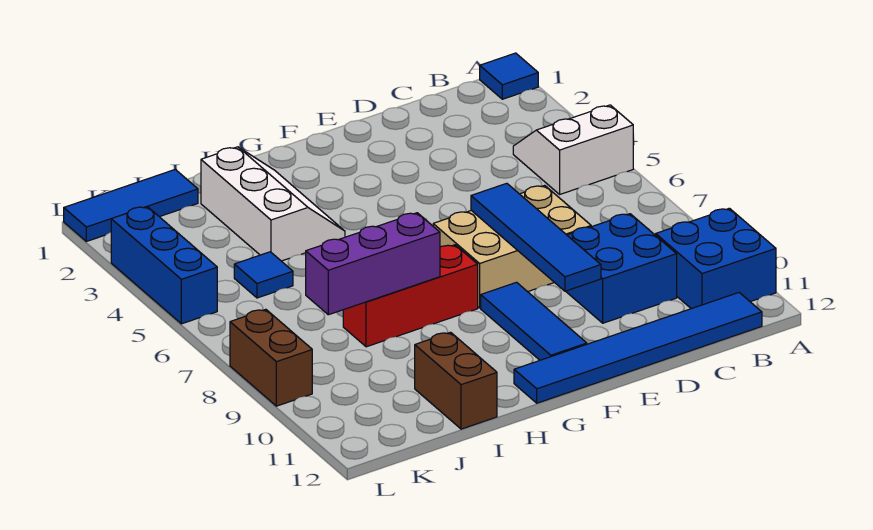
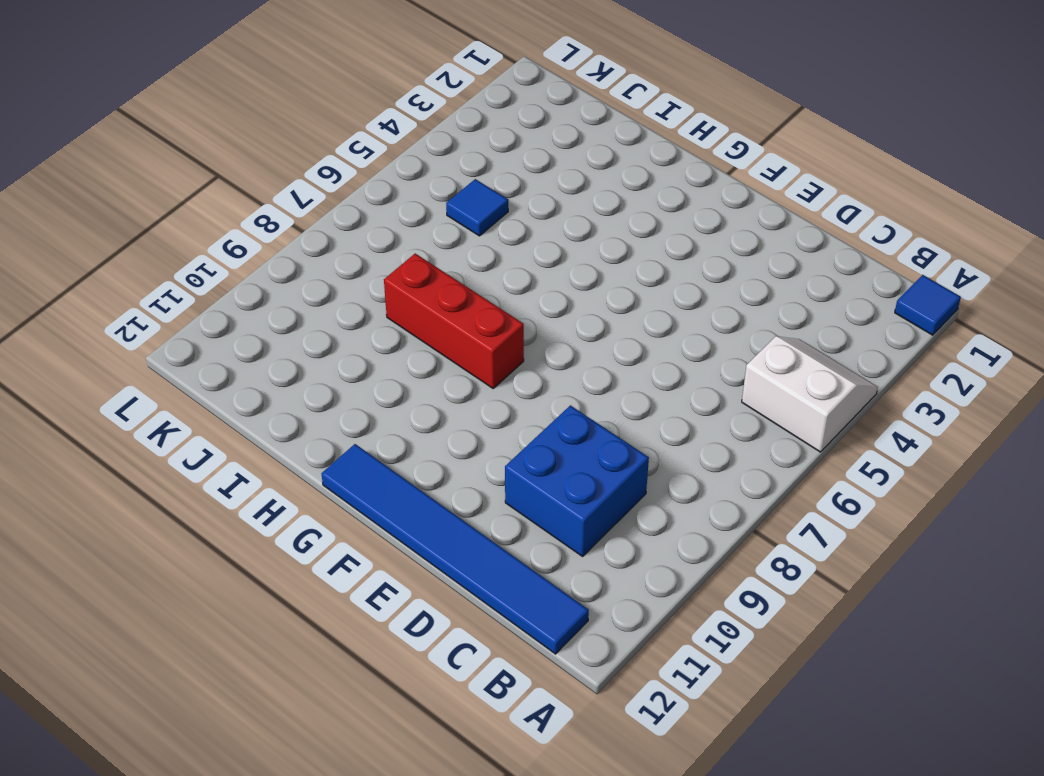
none -> blue 2x2 brick [656,208,776,309]
none -> tan 2x3 brick [433,185,591,308]
none -> blue 1x3 tile [481,282,587,360]

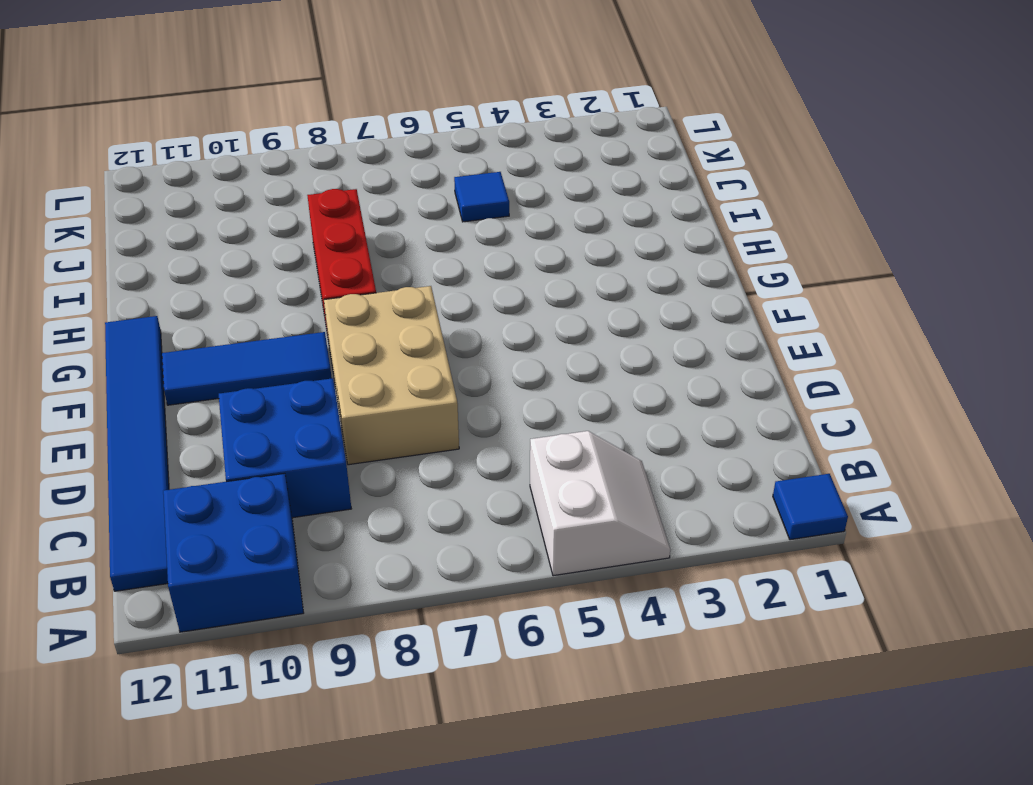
none -> white 2x3 slope [201,147,345,261]
none -> brown 1x2 brick [415,332,497,429]
none -> blue 1x3 tile [64,169,198,241]

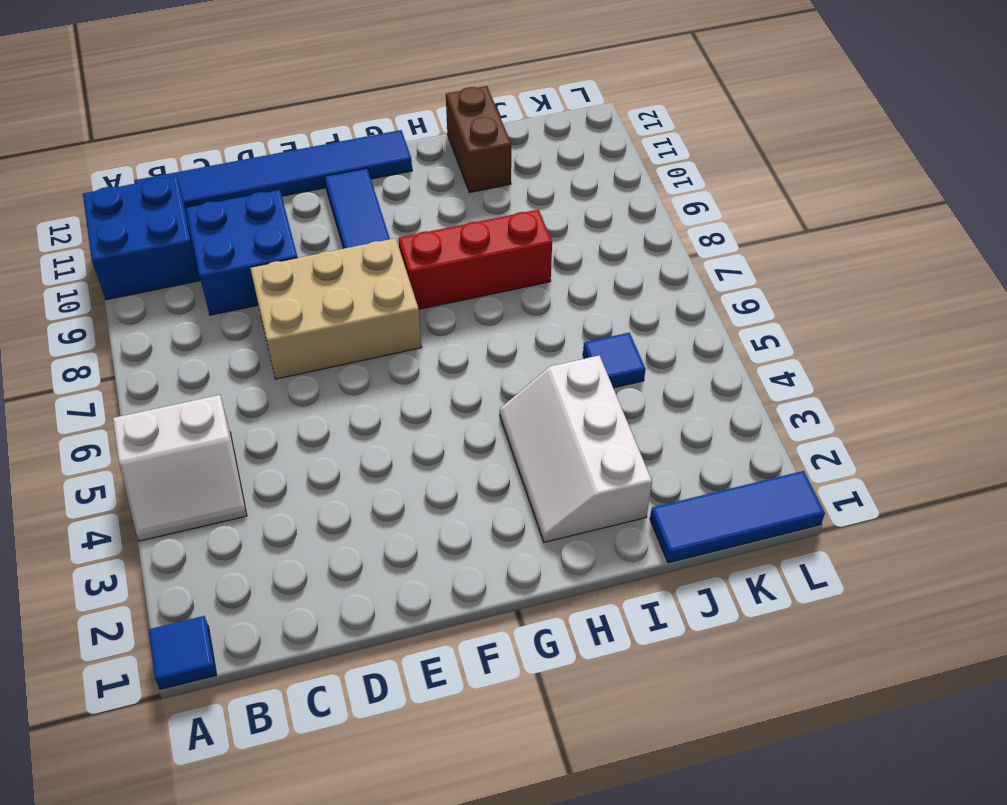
none -> blue 1x3 brick [111,207,217,324]
none -> brown 1x2 brick [230,309,312,406]
none -> blue 1x4 tile [471,183,601,291]

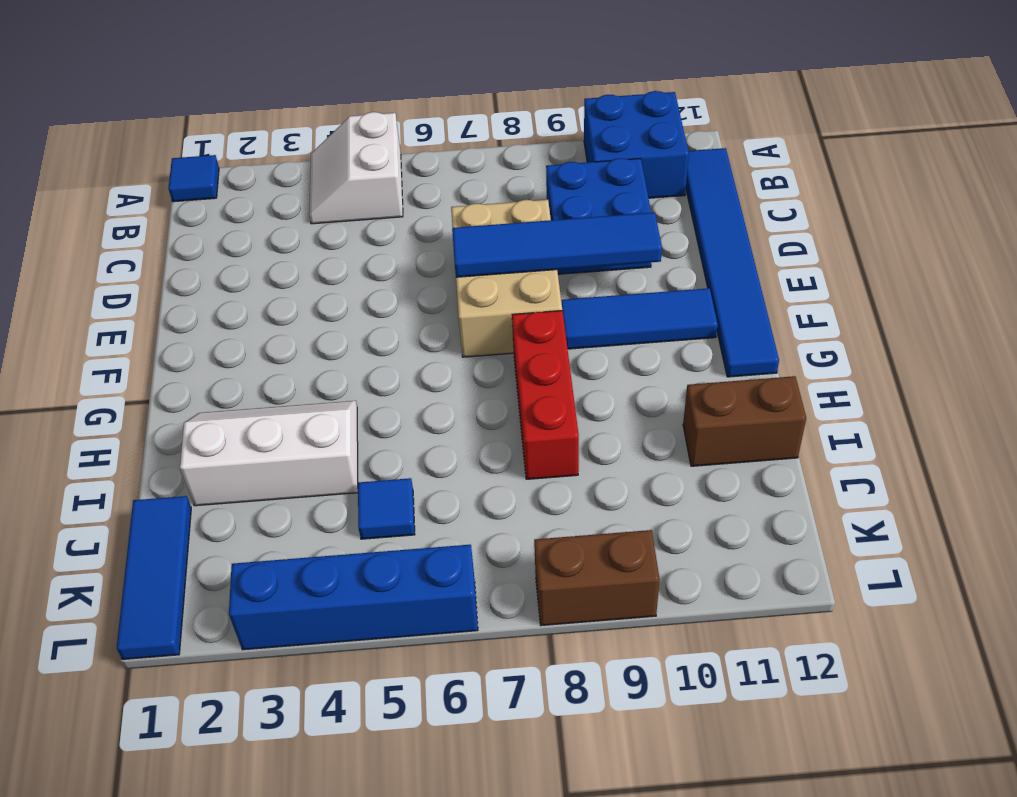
blue 1x4 brick [229,545,478,650] -> blue 1x3 brick [111,207,217,324]
none -> purple 1x3 brick [306,213,440,315]

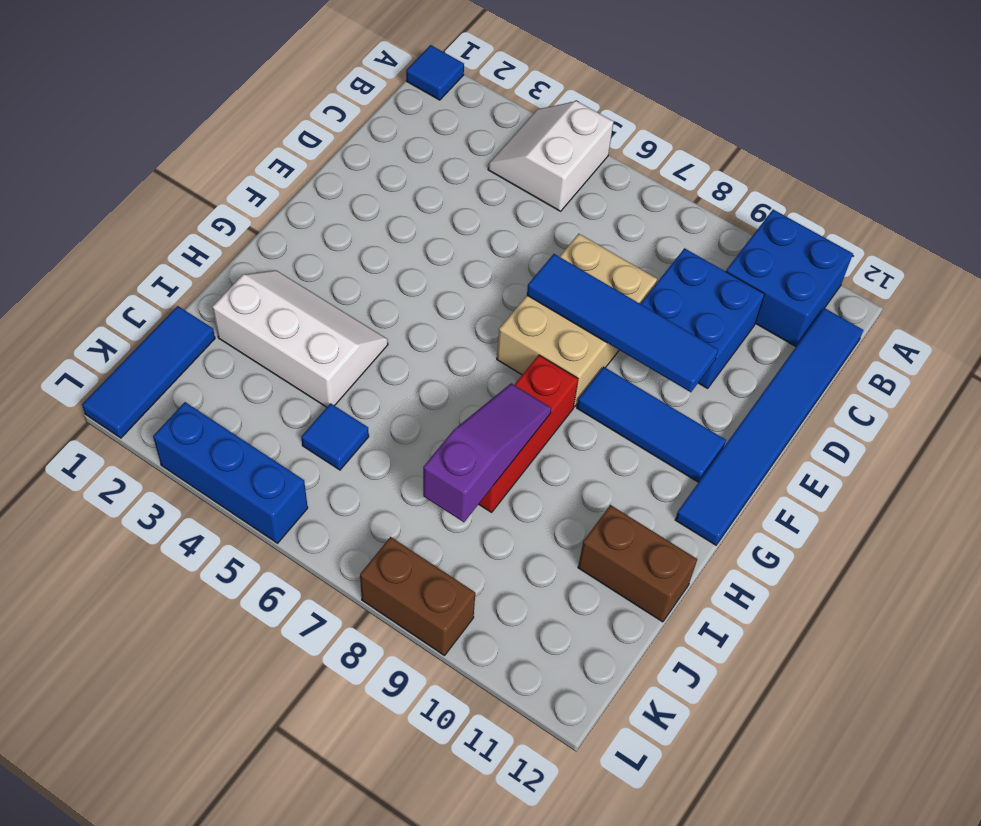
purple 1x3 slope [423,383,551,522] -> purple 1x3 brick [306,213,440,315]

